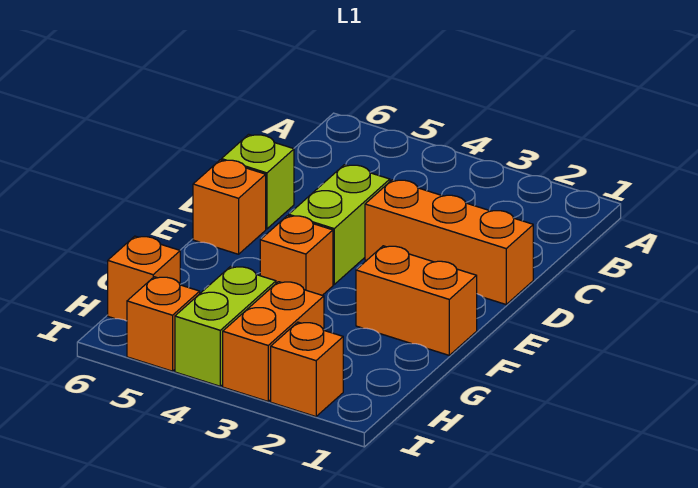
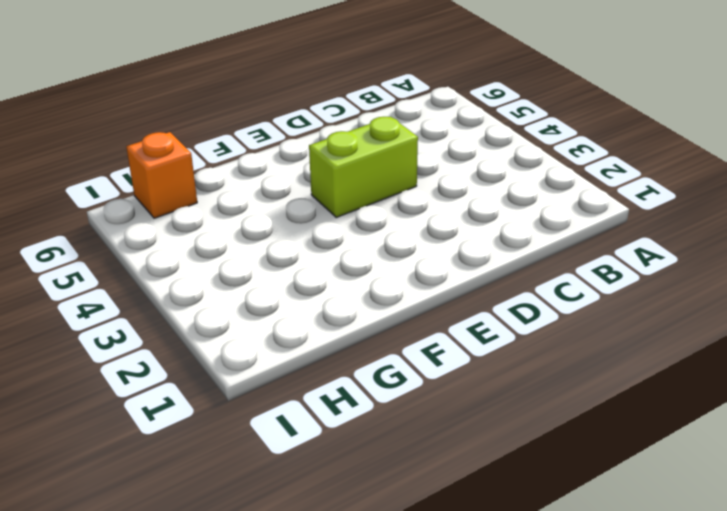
none -> orange 1x3 brick [365,180,533,304]
none -> lime 1x1 brick [222,134,294,229]

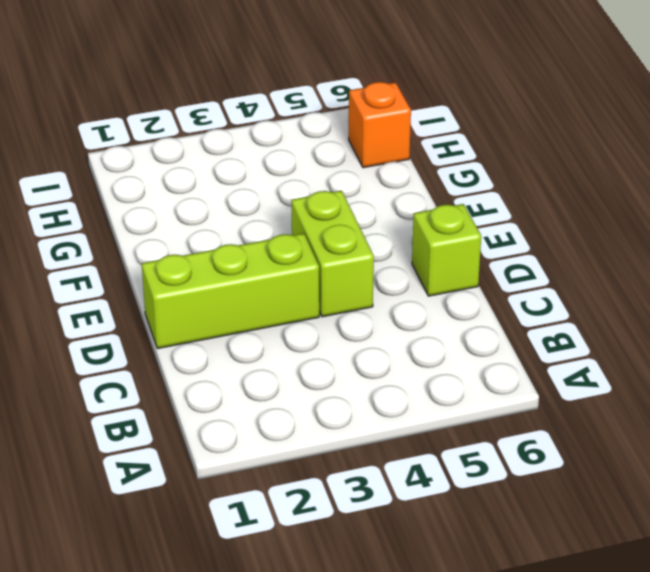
lime 1x3 brick [142,233,319,349] -> orange 1x3 brick [365,180,533,304]
none -> orange 1x1 brick [193,160,266,254]
none -> orange 1x2 brick [356,246,477,355]

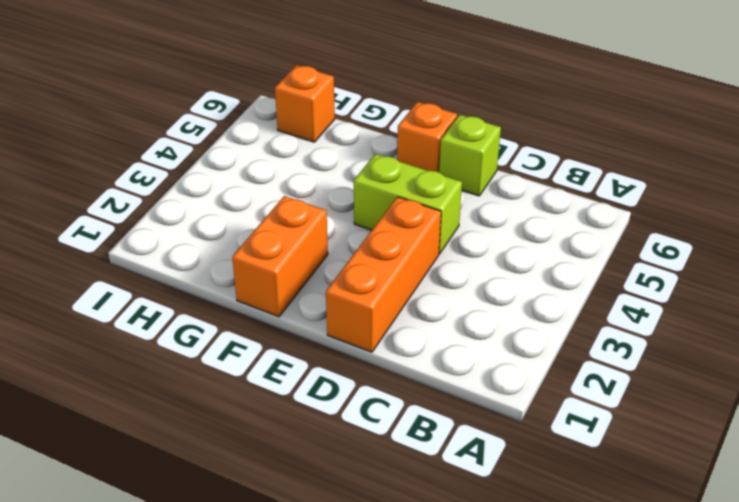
none -> orange 1x1 brick [260,216,333,295]
none -> orange 1x2 brick [223,282,324,401]

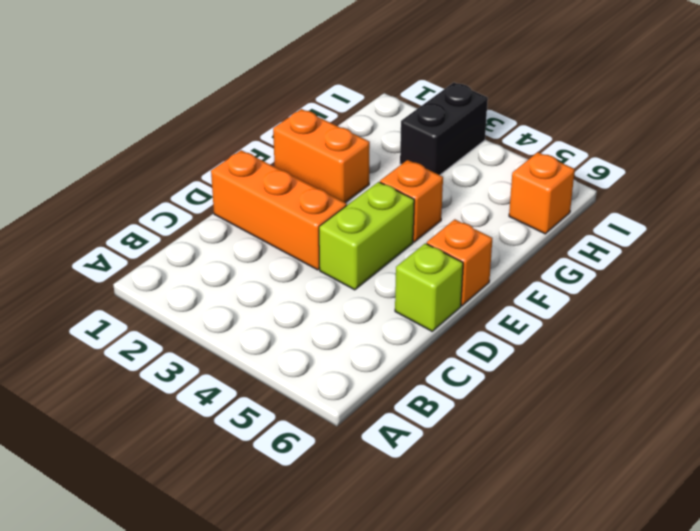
black 1x2 brick [400,82,488,175] -> orange 1x2 brick [223,282,324,401]
none -> lime 1x2 brick [175,267,276,386]
none -> orange 1x1 brick [271,322,343,417]

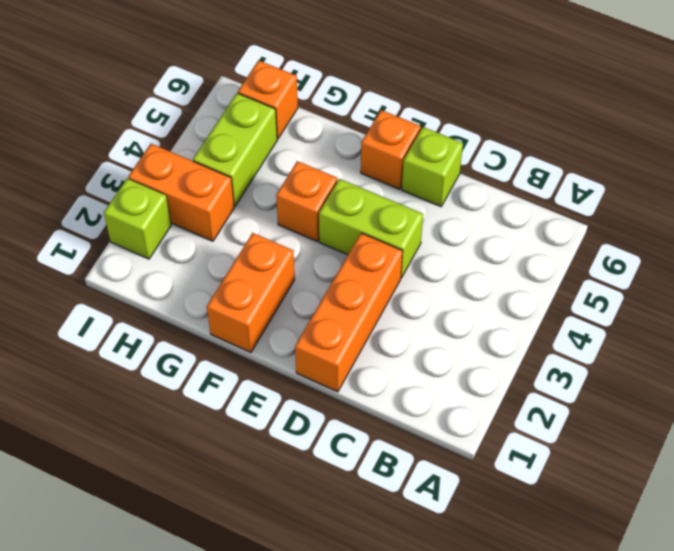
lime 1x2 brick [193,93,277,206] -> lime 1x2 brick turned to [175,267,276,386]
lime 1x1 brick [104,178,171,259] -> orange 1x1 brick [271,322,343,417]
none -> orange 1x1 brick [127,277,200,371]

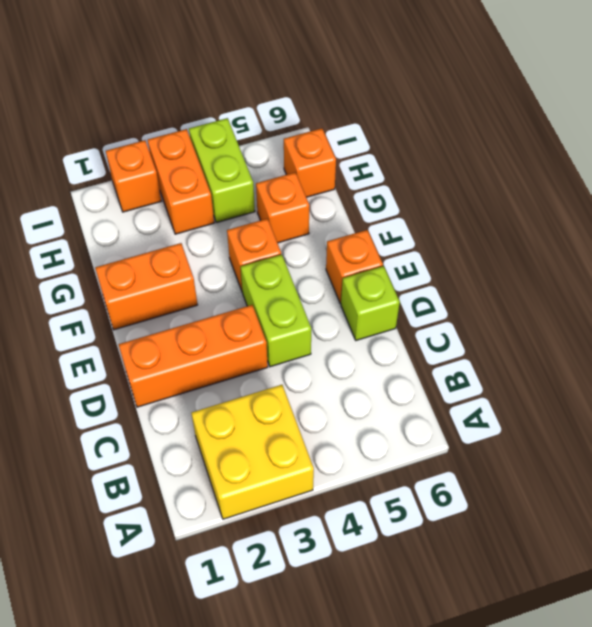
yellow 2x2 brick [191,385,314,519] -> none
orange 1x1 brick [256,172,309,243] -> orange 1x1 brick moved to [127,277,200,371]

